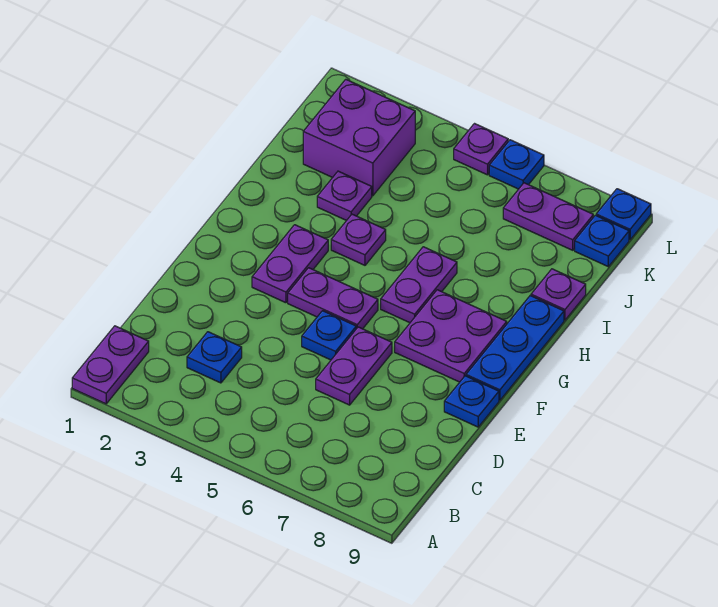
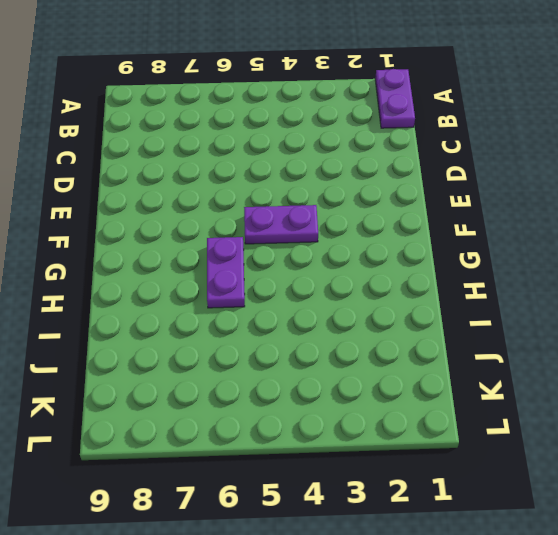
none -> blue 1x1 plate [187,332,242,383]
none -> purple 1x2 plate [316,327,392,405]
none -> blue 1x1 plate [302,311,356,360]

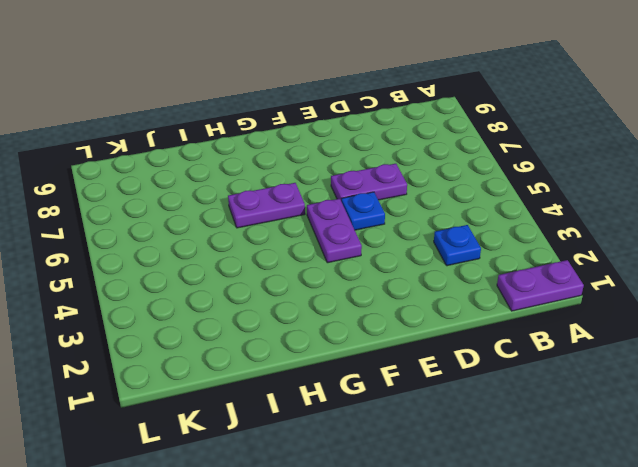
none -> blue 1x1 plate [444,376,499,427]
none -> purple 1x2 plate [252,225,328,303]
none -> purple 2x2 plate [395,290,507,382]

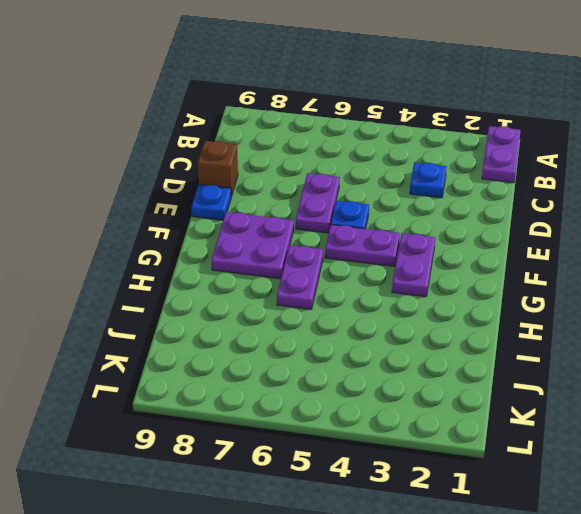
brown 1x1 brick [198,141,238,197] -> none
none -> blue 1x3 plate [466,296,564,400]
none -> purple 1x1 plate [331,214,386,265]
none -> purple 1x1 plate [317,171,372,221]

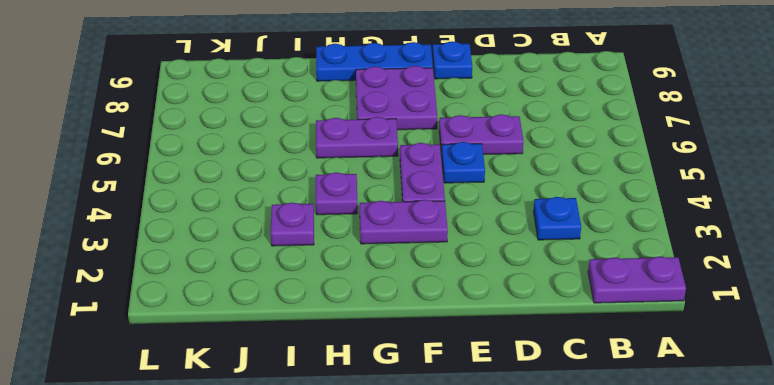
none -> purple 1x1 plate [531,269,586,320]
none -> purple 2x2 brick [303,79,415,196]
none -> purple 1x2 plate [503,183,593,250]

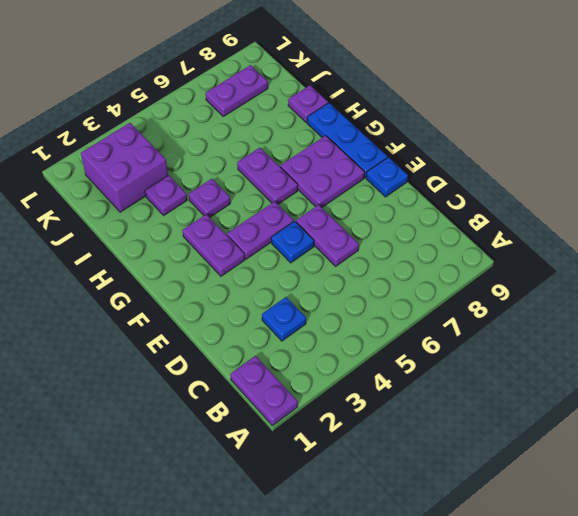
none -> blue 1x1 plate [575,215,629,267]
none -> purple 1x1 plate [454,124,508,175]
none -> blue 1x1 plate [489,140,544,189]

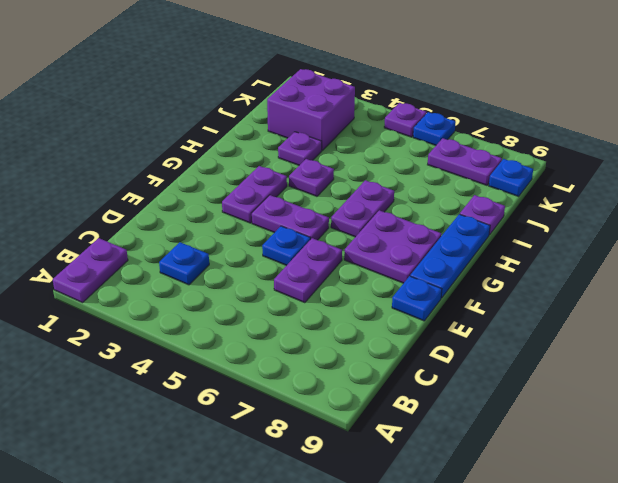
none -> blue 1x1 plate [596,189,651,240]

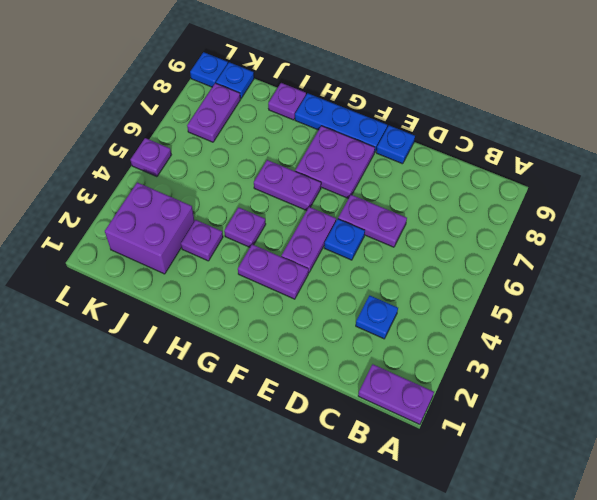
none -> blue 1x1 plate [489,140,544,189]

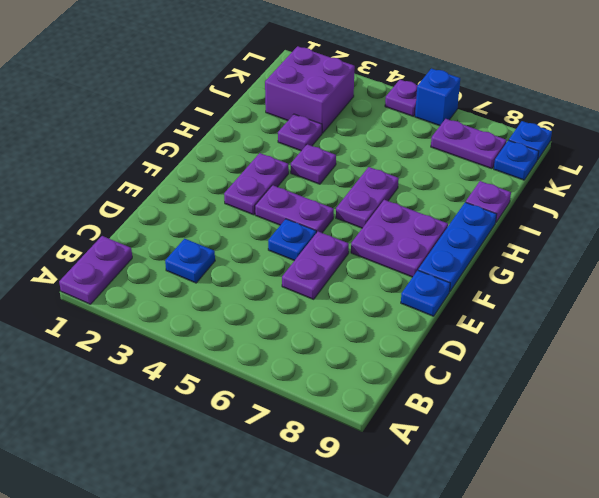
blue 1x1 brick [415,69,460,126] -> blue 1x1 plate [489,140,544,189]

